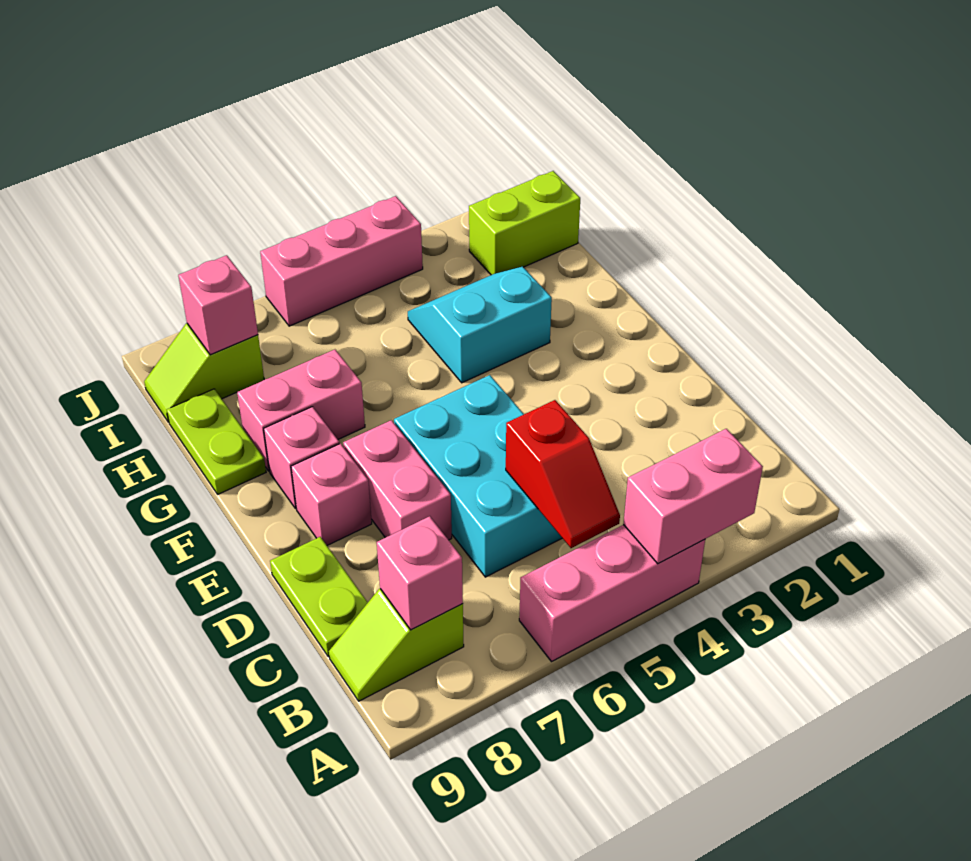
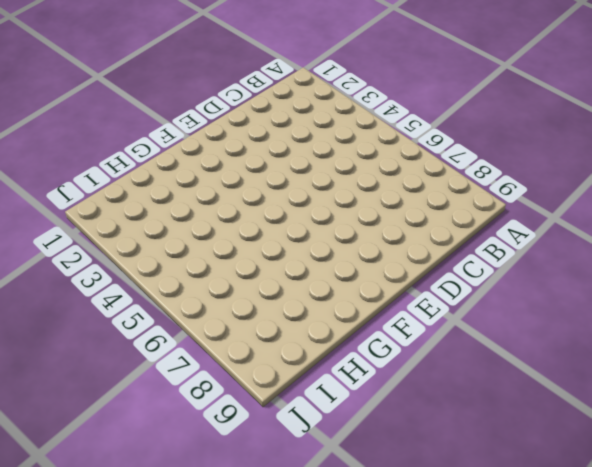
none -> pink 1x3 brick [519,525,705,661]
none -> lime 1x2 slope [329,589,464,701]
none -> cyan 2x3 brick [394,375,562,577]

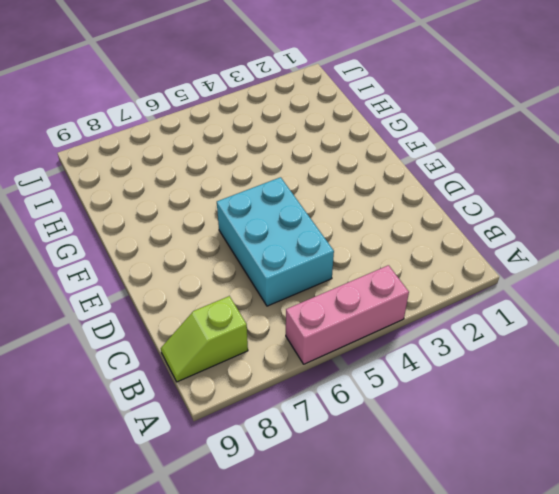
none -> lime 1x2 plate [270,537,368,657]
none -> pink 1x2 brick [343,420,452,540]
none -> pink 1x1 brick [291,444,372,545]

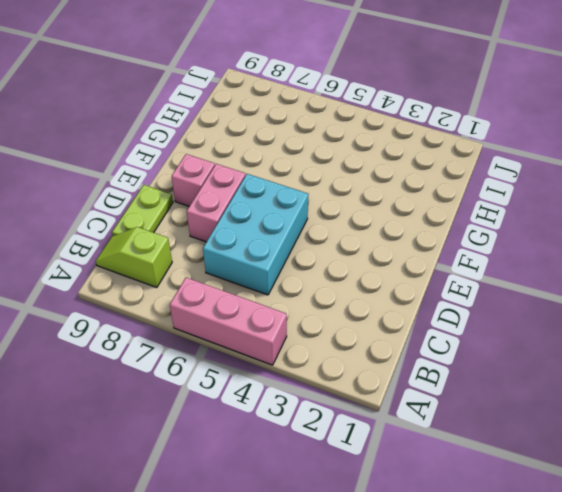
none -> pink 1x1 brick [264,407,339,509]
none -> cyan 2x2 slope [408,266,552,383]
none -> pink 1x2 brick [237,350,365,471]

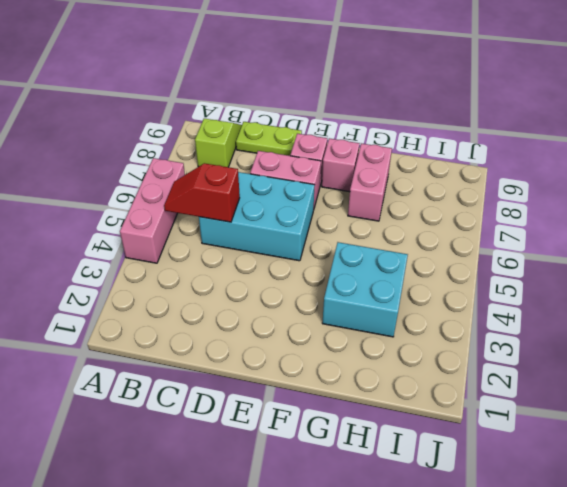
cyan 2x2 brick [322,242,408,337] -> cyan 2x2 slope [408,266,552,383]
none -> lime 1x2 plate [167,389,266,494]
none -> lime 1x2 brick [469,171,580,275]
none -> lime 1x2 slope [144,323,264,422]

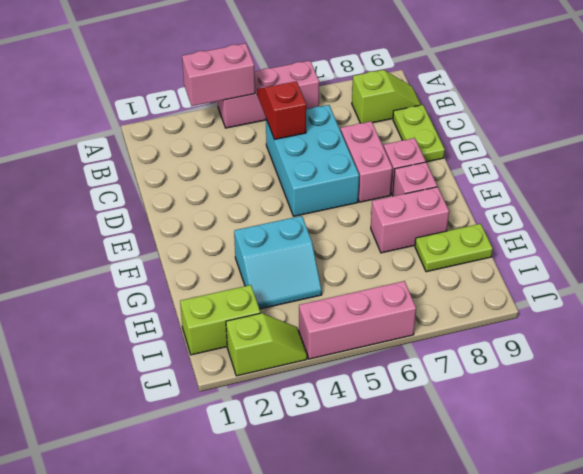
lime 1x2 plate [415,224,493,272] -> lime 1x2 plate turned to [167,389,266,494]
lime 1x2 slope [226,313,307,376] -> lime 1x2 slope moved to [144,323,264,422]
none -> pink 1x1 brick [377,516,463,630]
none -> pink 1x1 brick [178,255,258,355]

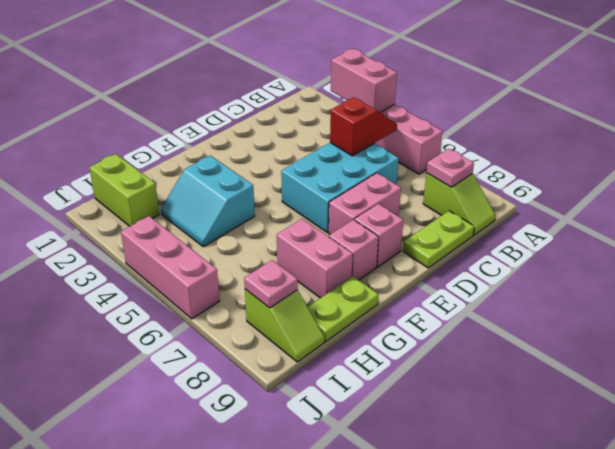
pink 1x1 plate [426,149,474,187] -> pink 1x1 brick [377,516,463,630]
pink 1x1 plate [244,260,298,308] -> pink 1x1 brick [178,255,258,355]

